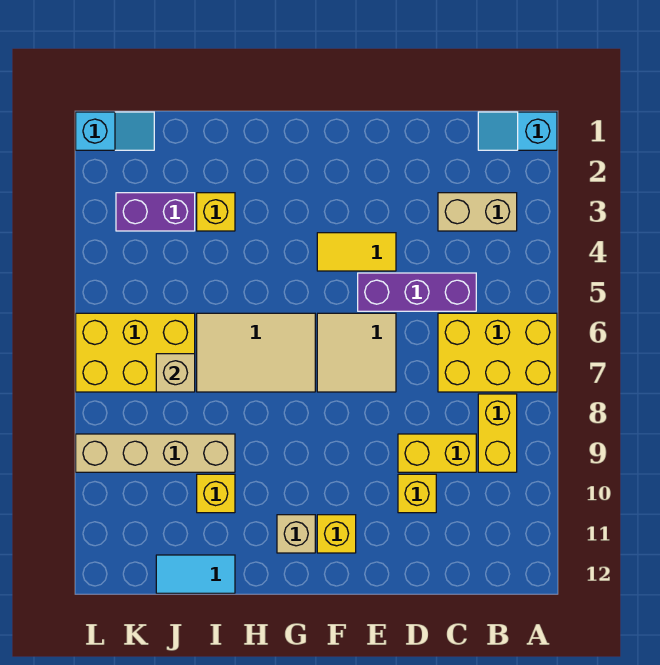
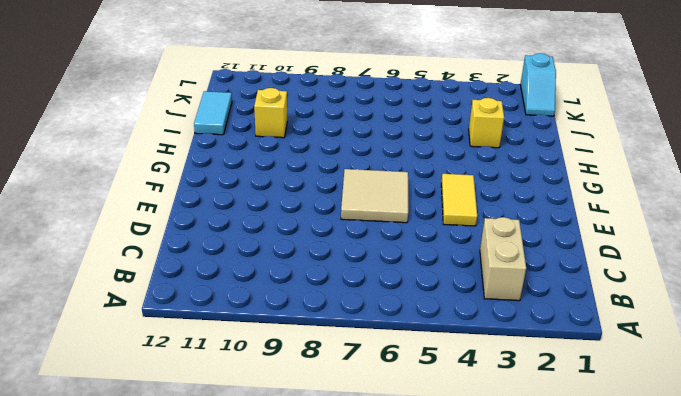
none -> cyan 1x2 slope [478,112,557,150]
none -> yellow 2x3 brick [438,313,557,392]
none -> yellow 1x2 brick [478,394,517,472]

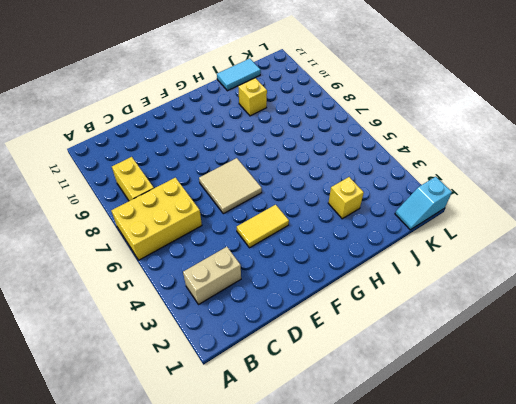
none -> cyan 1x2 slope [478,112,557,150]
none -> purple 1x3 brick [358,273,476,311]
none -> yellow 1x2 brick [398,434,476,472]

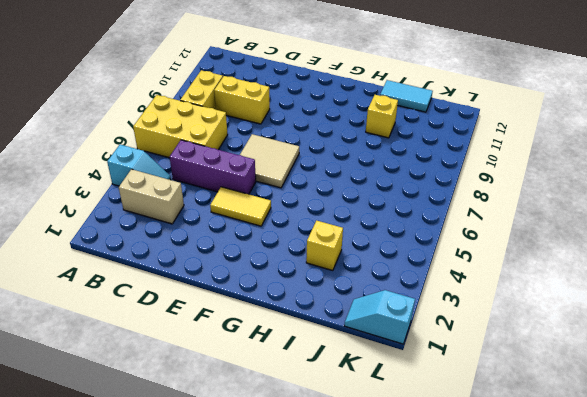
cyan 1x2 slope [107,145,171,186] -> cyan 1x2 slope moved to [478,112,557,150]
none -> yellow 1x1 brick [398,474,436,513]
none -> yellow 1x1 brick [317,515,356,553]
none -> tan 2x3 tile [197,313,315,392]

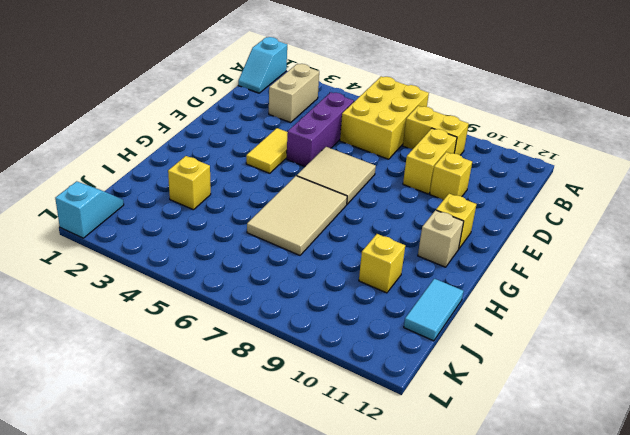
none -> tan 1x4 brick [76,434,235,472]
none -> purple 1x2 brick [116,193,195,231]
none -> yellow 2x3 brick [76,313,195,392]

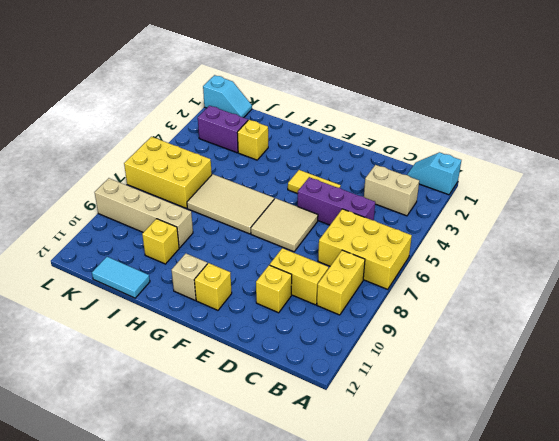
none -> tan 1x1 brick [156,354,195,392]

